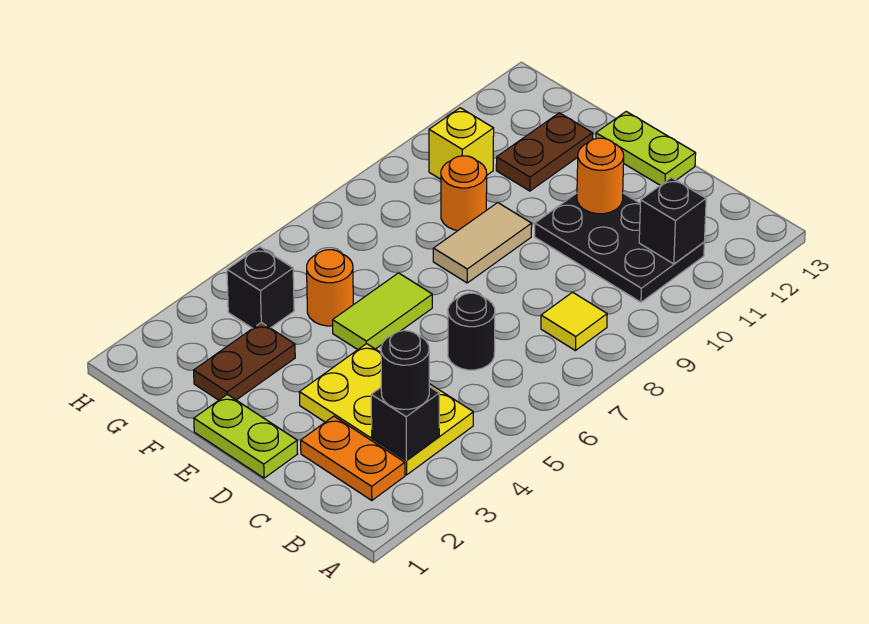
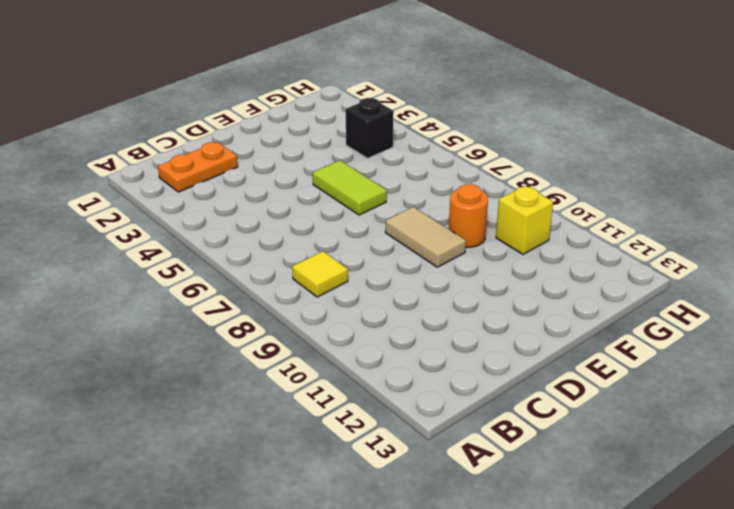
none -> yellow 2x3 plate [299,344,473,475]
none -> black 2x3 plate [535,193,704,302]
none -> black 1x1 round brick [448,293,495,370]

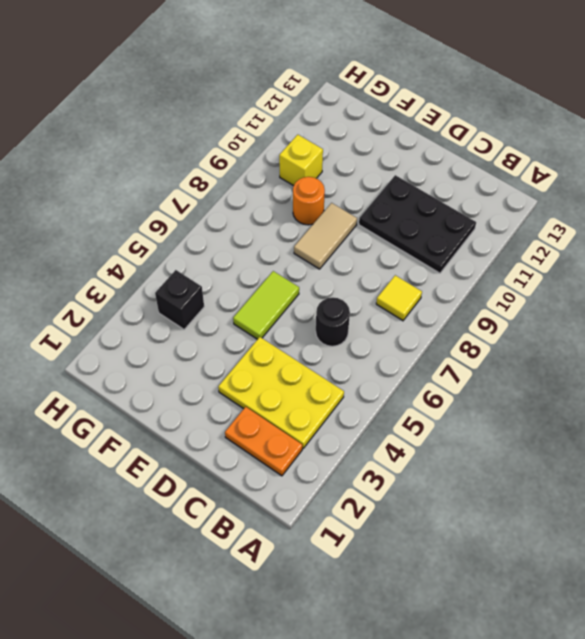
none -> lime 1x2 plate [194,394,297,478]
none -> lime 1x2 plate [596,112,696,185]
none -> brown 1x2 plate [194,322,295,400]

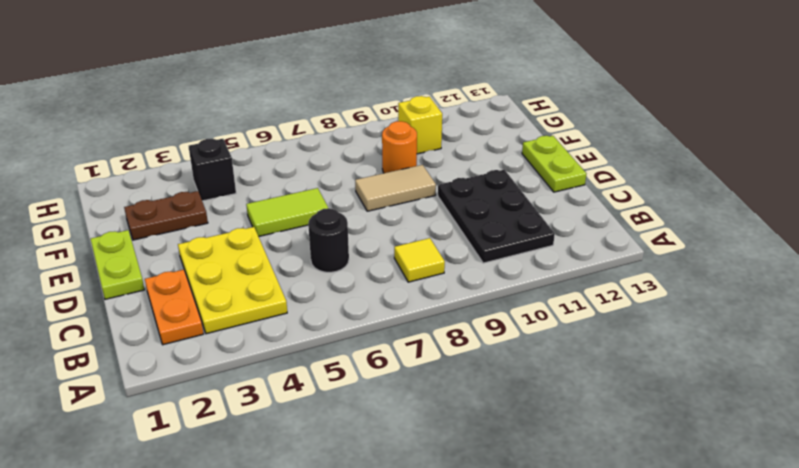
none -> orange 1x1 round brick [307,250,353,326]
none -> brown 1x2 plate [496,113,593,191]
none -> black 1x1 brick [371,387,439,461]

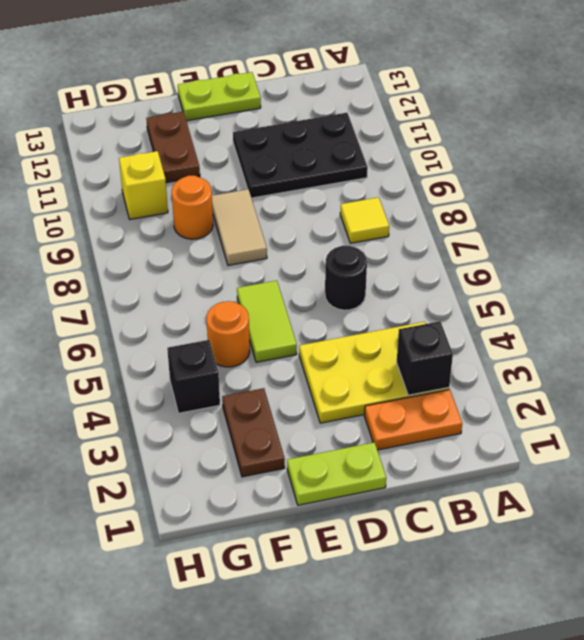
none -> black 1x1 brick [639,178,706,264]
none -> orange 1x1 round brick [577,138,624,214]
none -> black 1x1 round brick [381,331,429,409]

